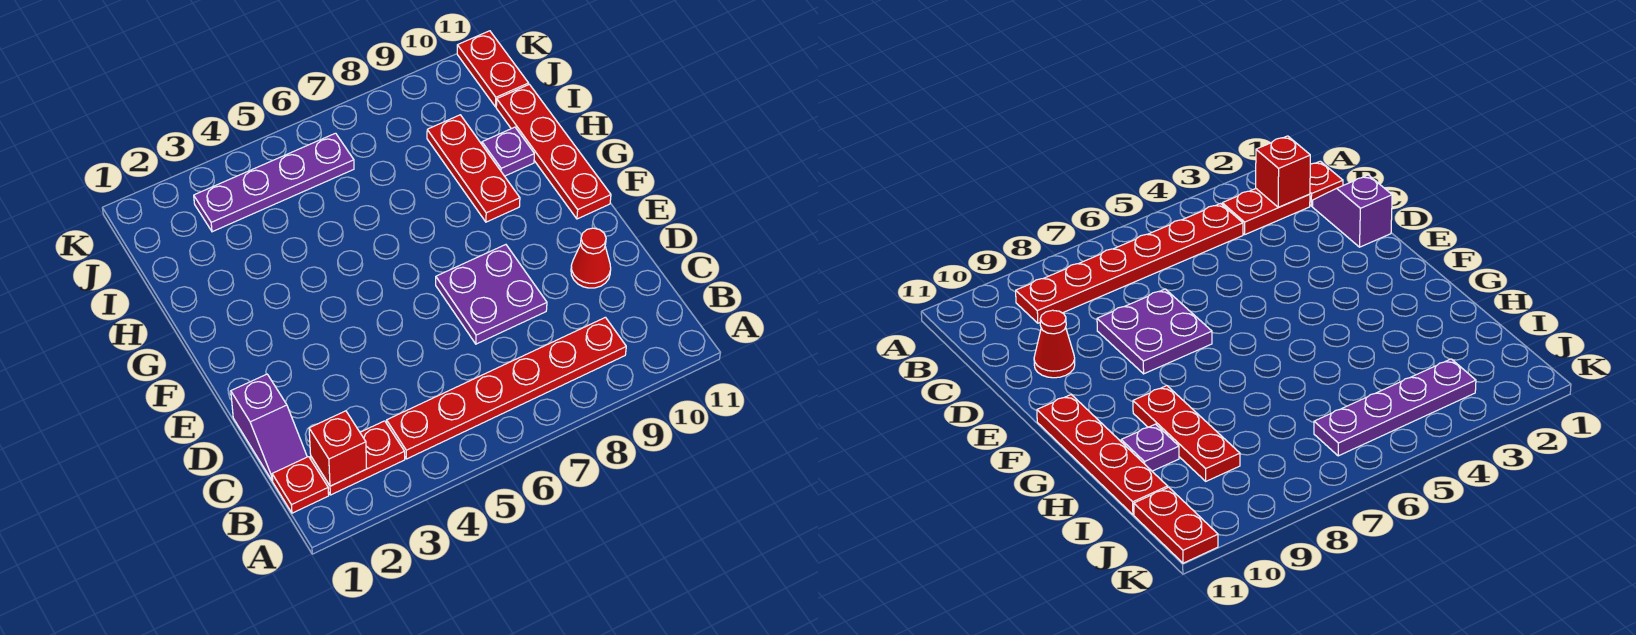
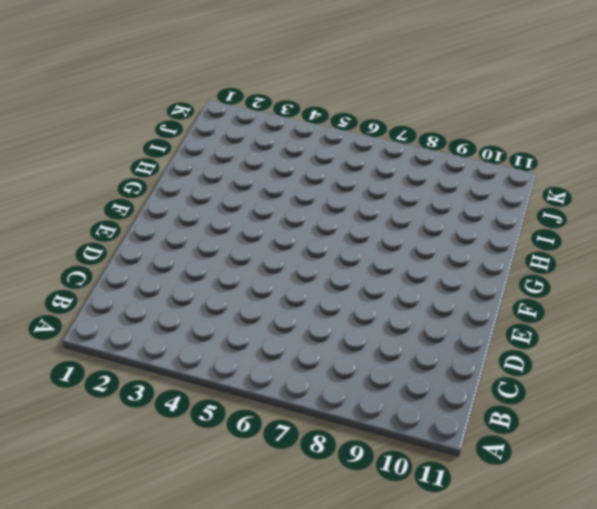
none -> red 1x1 plate [272,457,329,513]
none -> red 1x2 plate [311,421,405,495]
none -> red 1x6 plate [387,317,626,459]

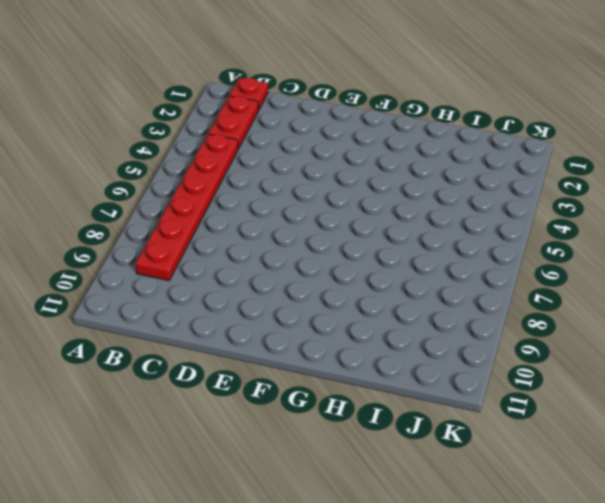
none -> purple 1x2 slope [231,374,307,480]
none -> purple 2x2 plate [436,245,547,344]
none -> red 1x1 cone [571,228,611,288]

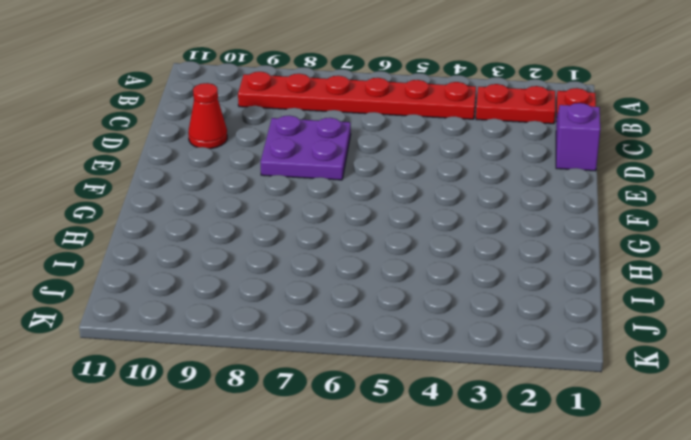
none -> red 1x4 plate [496,84,611,219]
none -> red 1x3 plate [427,115,520,222]
none -> purple 1x1 plate [482,127,534,176]

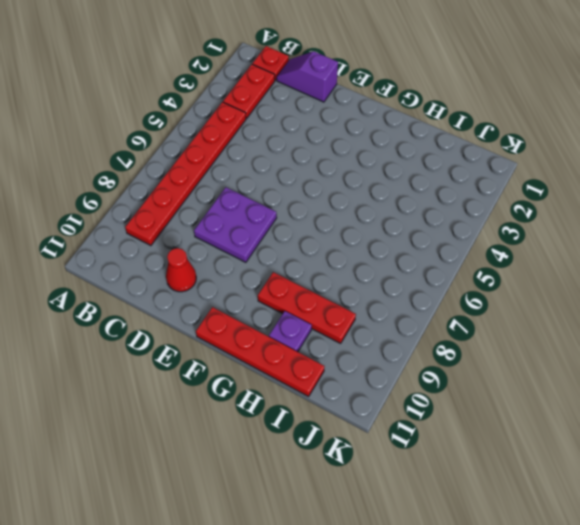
none -> purple 1x4 plate [194,133,354,232]
none -> red 1x2 plate [457,31,529,107]
none -> red 1x1 brick [309,411,367,486]

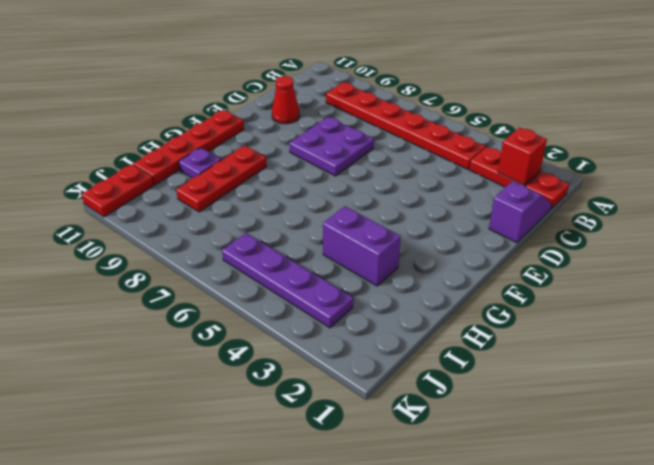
purple 1x2 brick [323,206,401,286] -> none

